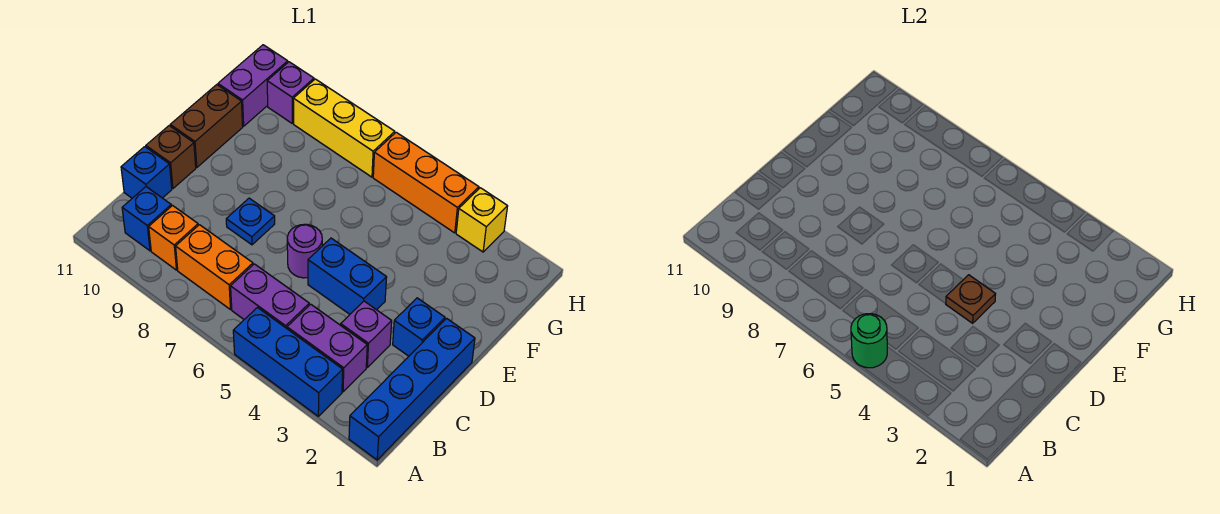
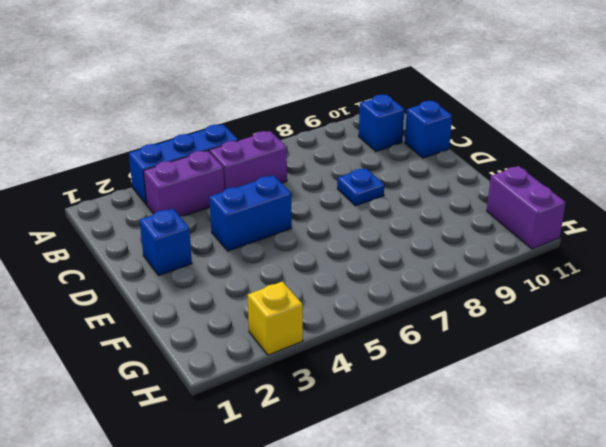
none -> blue 1x4 brick [349,318,475,460]
none -> orange 1x2 brick [176,225,253,310]
none -> orange 1x1 brick [149,206,198,270]

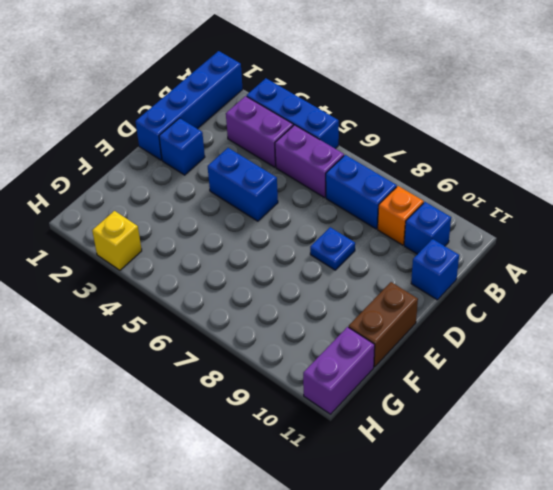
blue 1x2 brick [326,155,397,229] -> orange 1x2 brick [176,225,253,310]
none -> purple 1x1 brick [341,301,392,367]
none -> purple 1x1 round brick [287,224,322,278]
none -> brown 1x1 brick [146,126,196,189]

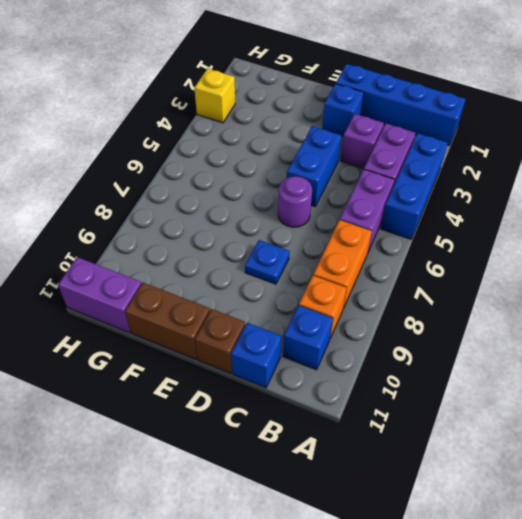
none -> orange 1x3 brick [373,132,479,233]
none -> yellow 1x3 brick [293,79,395,177]
none -> purple 1x1 brick [267,62,314,123]

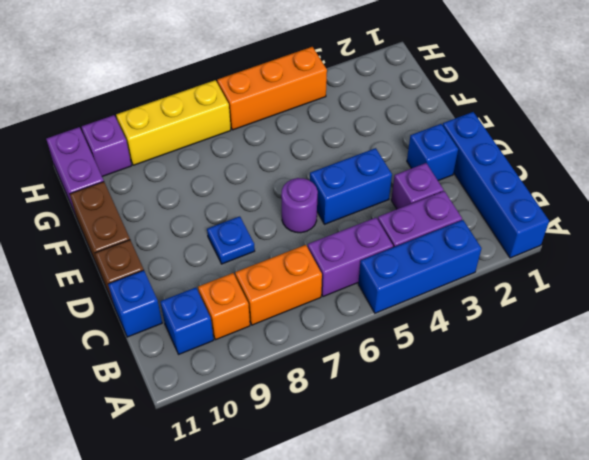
none -> yellow 1x1 brick [456,188,508,252]
none -> green 1x1 round brick [851,314,887,368]
none -> brown 1x1 plate [946,275,996,323]

